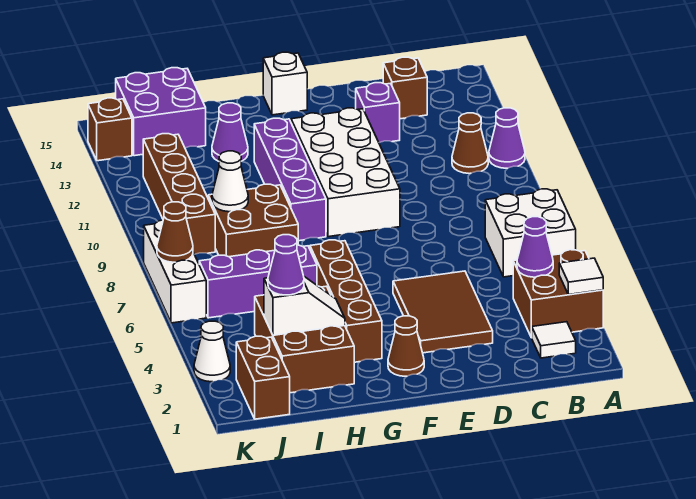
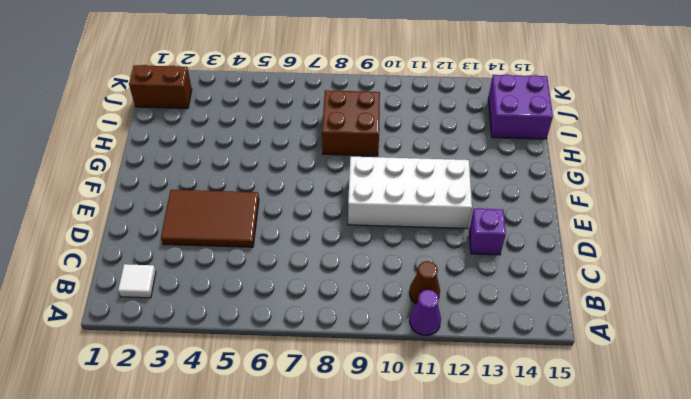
none -> brown 2x2 brick [513,250,603,338]
none -> white 2x2 brick [485,189,576,277]
none -> brown 1x1 brick [383,57,427,119]

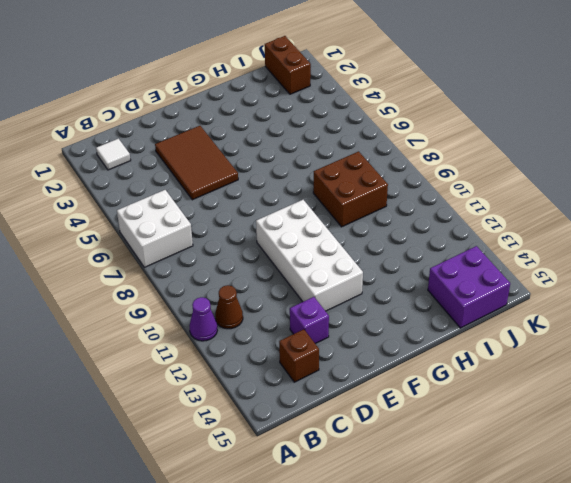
none -> brown 2x2 brick [513,250,603,338]
none -> brown 1x1 cone [388,316,424,376]
none -> white 1x1 brick [263,52,307,115]

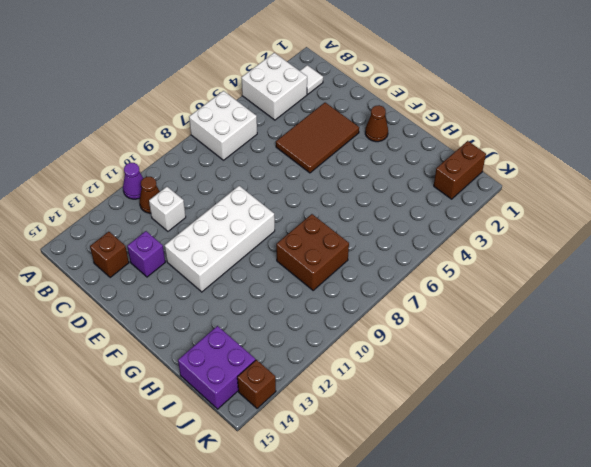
white 2x2 brick [241,53,307,120] -> brown 2x2 brick [513,250,603,338]
white 1x1 brick [149,187,186,231] -> white 1x1 brick moved to [263,52,307,115]
none -> brown 1x4 brick [310,240,382,362]
none -> purple 1x4 brick [254,118,326,241]
none -> brown 2x3 brick [255,286,354,393]

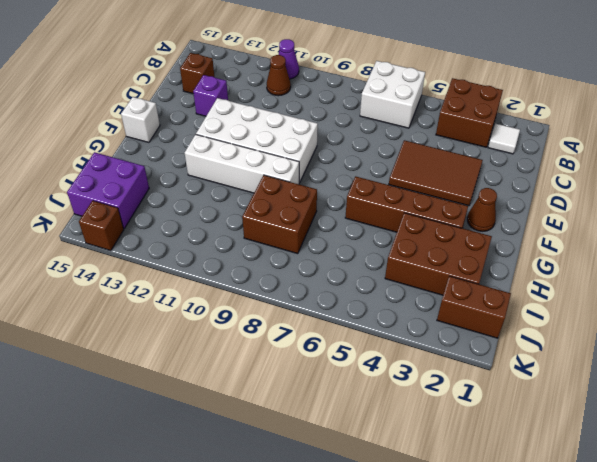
white 1x4 brick [185,134,299,193] -> purple 1x4 brick [254,118,326,241]
none -> purple 1x3 brick [199,245,317,318]
none -> purple 1x1 cone [212,103,248,161]
none -> brown 1x4 brick [143,134,215,254]

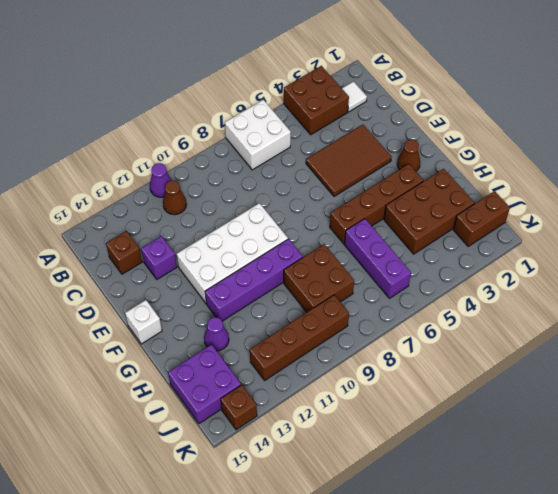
none -> white 1x1 cone [194,321,230,382]
none -> white 1x3 brick [144,220,206,323]
none -> white 1x1 tile [559,258,603,295]

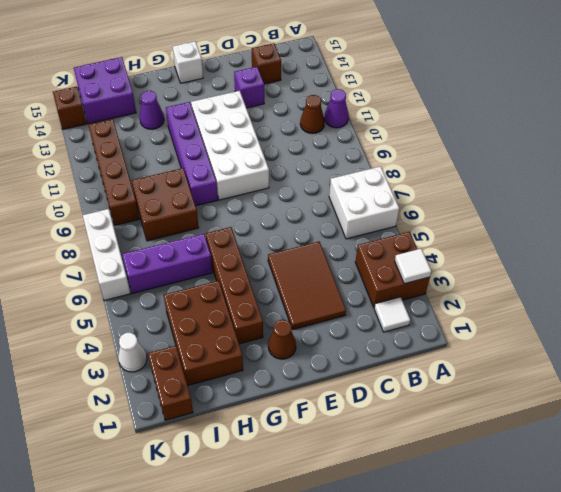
none -> purple 1x1 cone [517,217,553,277]
none -> white 1x2 slope [264,277,345,335]
none -> white 1x1 cone [212,151,248,212]

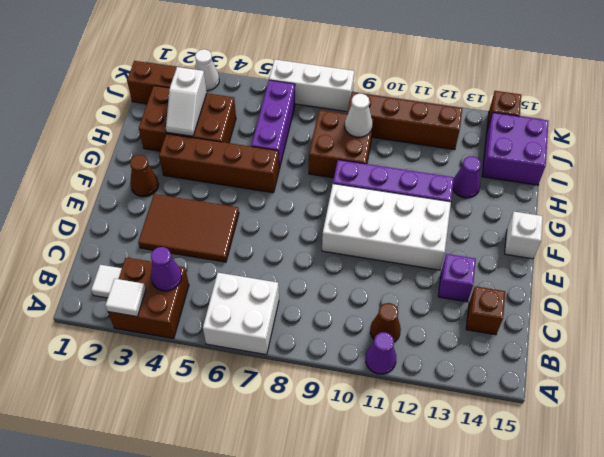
none -> brown 1x1 cone [157,202,193,262]
none -> purple 1x1 cone [268,235,304,295]

